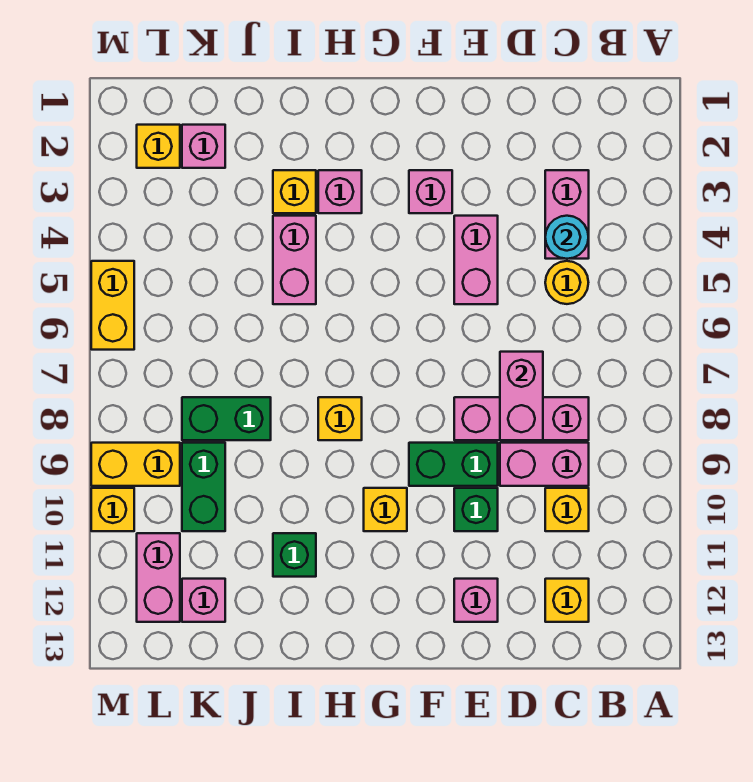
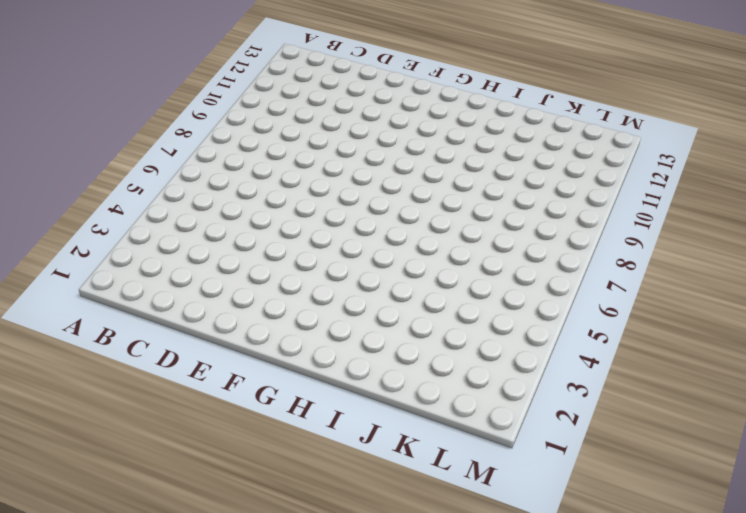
none -> pink 1x2 brick [545,170,589,259]
none -> yellow 1x1 round brick [545,261,588,304]
none -> pink 1x3 brick [454,397,589,440]

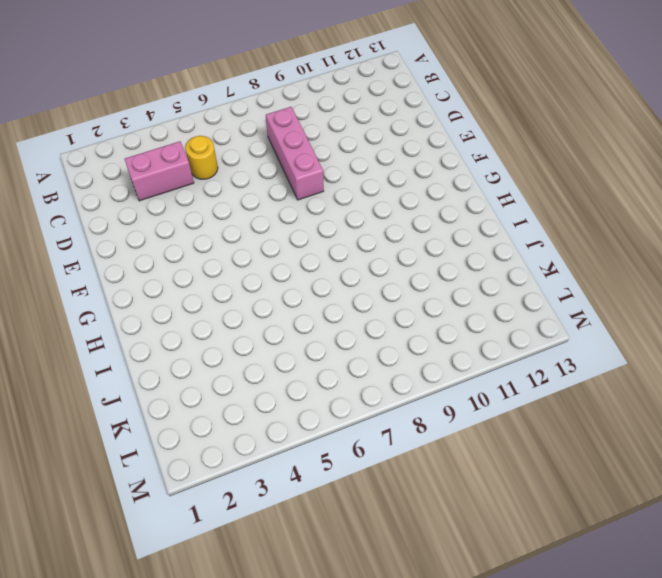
none -> pink 1x2 brick [500,443,589,486]
none -> yellow 1x1 brick [545,488,589,531]
none -> yellow 1x1 brick [545,579,589,622]

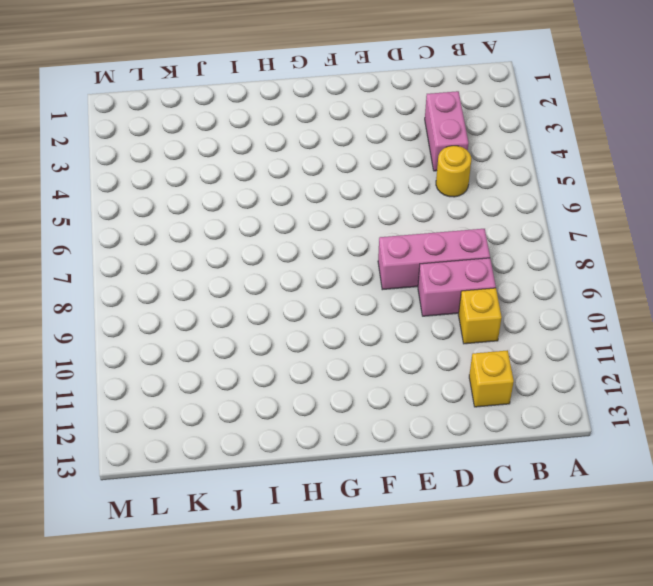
none -> pink 1x2 brick [454,216,498,304]
none -> green 1x2 brick [409,443,498,486]
none -> green 1x1 brick [454,488,498,531]

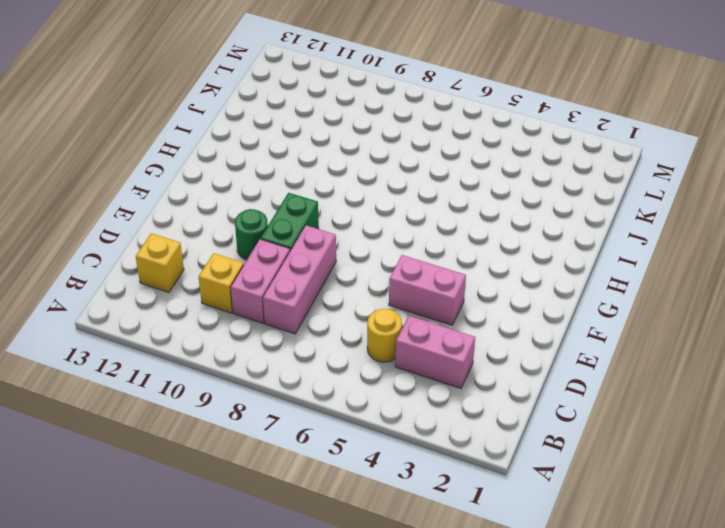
green 1x1 round brick [235,209,268,260] -> green 1x1 brick [454,488,498,531]
none -> pink 1x1 brick [454,579,498,622]
none -> pink 1x1 brick [409,170,452,213]
none -> yellow 1x1 brick [364,488,407,531]

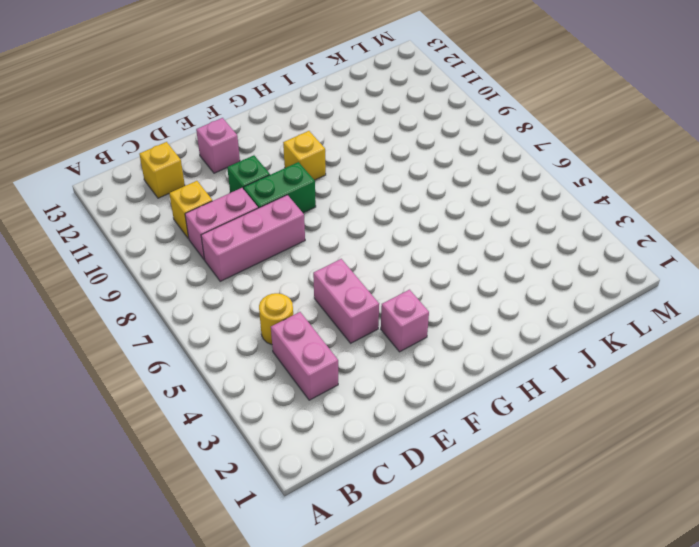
none -> pink 1x1 brick [318,170,362,213]
none -> yellow 1x1 brick [318,397,362,440]
none -> yellow 1x1 brick [273,170,316,213]

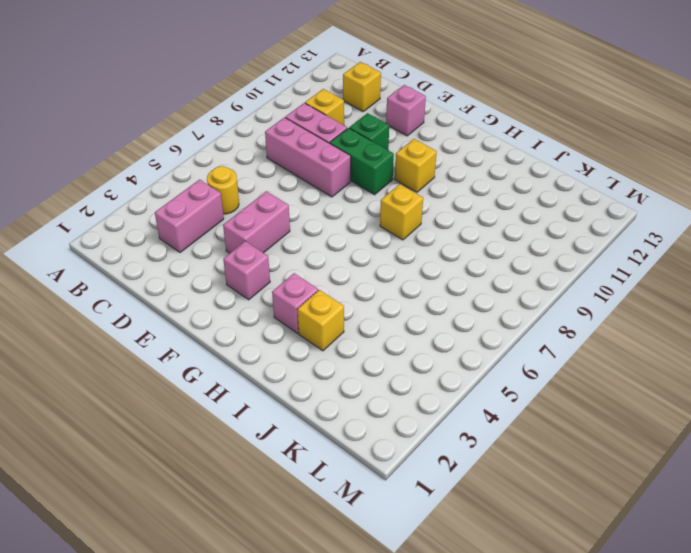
none -> pink 1x2 brick [273,216,316,304]
none -> green 1x1 brick [273,533,316,577]
none -> green 1x2 brick [182,397,271,440]

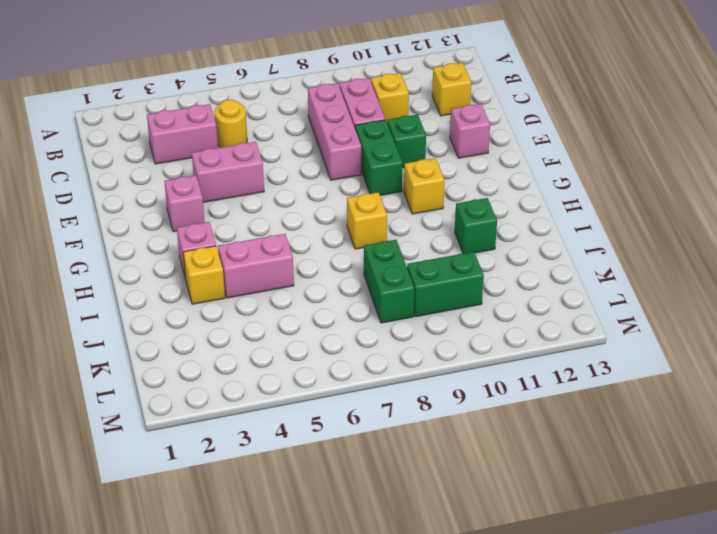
none -> pink 1x1 brick [182,125,225,168]
none -> pink 1x1 brick [182,579,225,622]
none -> yellow 1x1 brick [137,125,180,168]

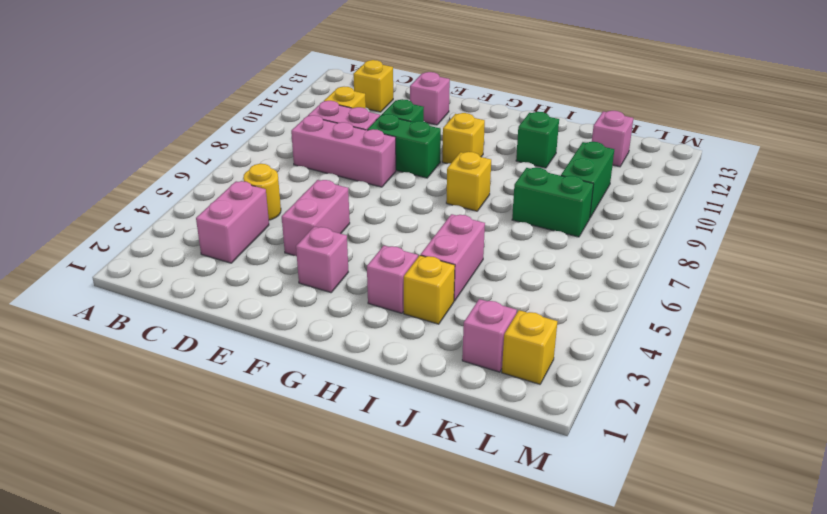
none -> yellow 1x2 brick [91,443,180,486]
none -> pink 1x2 brick [137,533,180,622]
none -> yellow 1x2 brick [91,261,134,350]

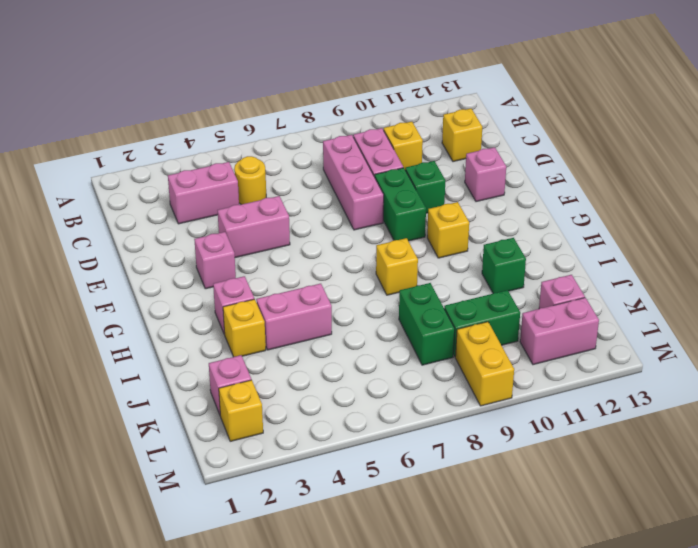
none -> yellow 1x2 brick [91,261,134,350]
none -> yellow 1x1 brick [91,488,134,531]
none -> cyan 1x1 round brick [545,216,589,259]

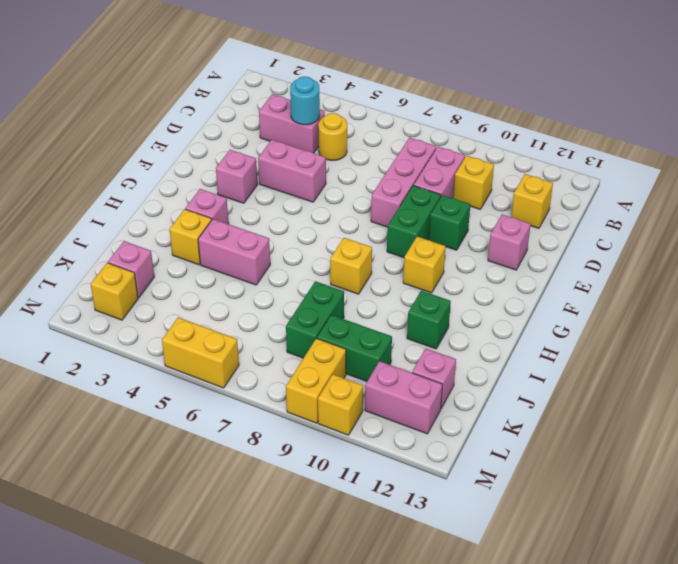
none -> pink 1x2 brick [500,352,543,440]

